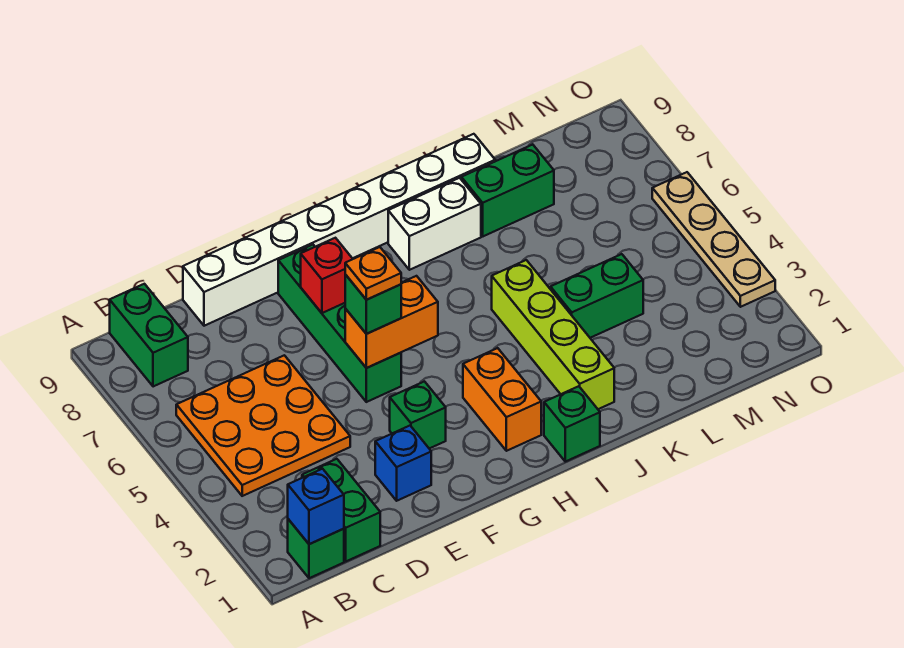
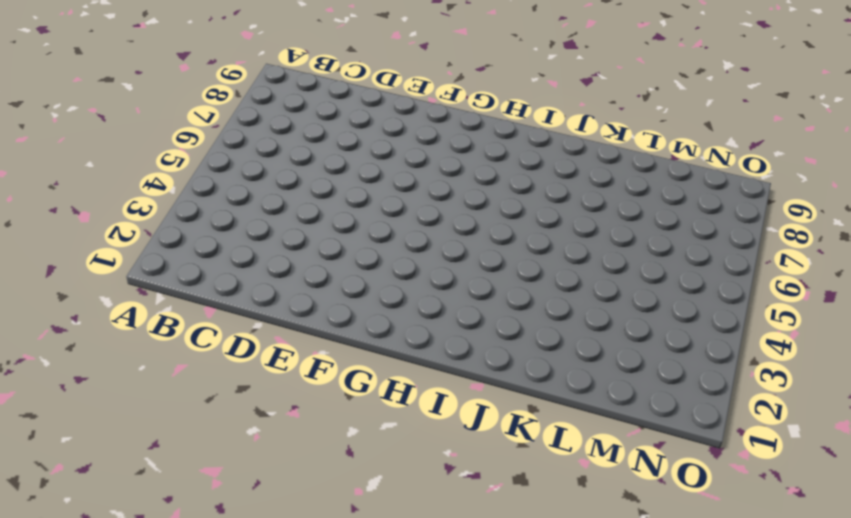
none -> green 1x1 brick [288,519,344,578]
none -> orange 3x3 plate [176,355,350,496]
none -> green 1x2 brick [110,284,188,387]

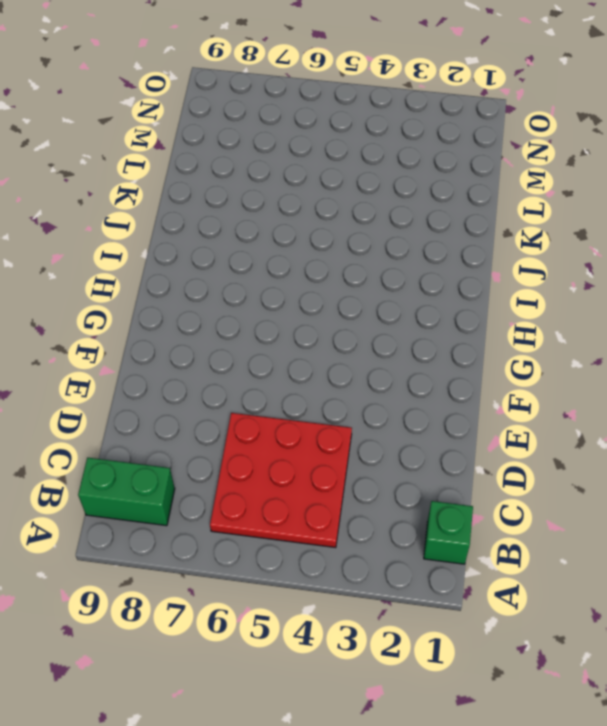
red 3x3 plate [210,413,352,548] -> orange 3x3 plate [176,355,350,496]
none -> green 1x2 brick [302,459,380,561]
none -> white 1x8 brick [183,134,495,326]
none -> blue 1x1 brick [375,426,431,501]

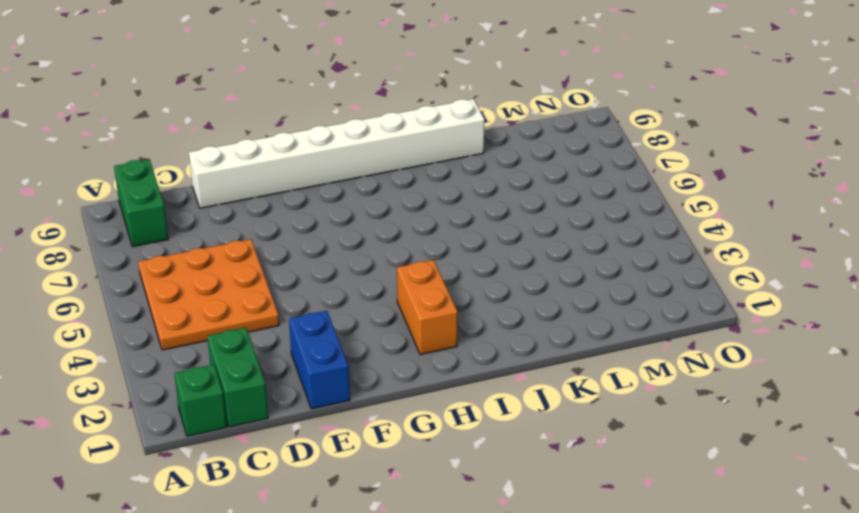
blue 1x2 brick [289,311,350,409] -> blue 1x1 brick [375,426,431,501]
none -> green 1x1 brick [390,381,446,449]
none -> green 1x4 brick [278,245,401,402]
none -> green 1x1 brick [544,386,600,462]

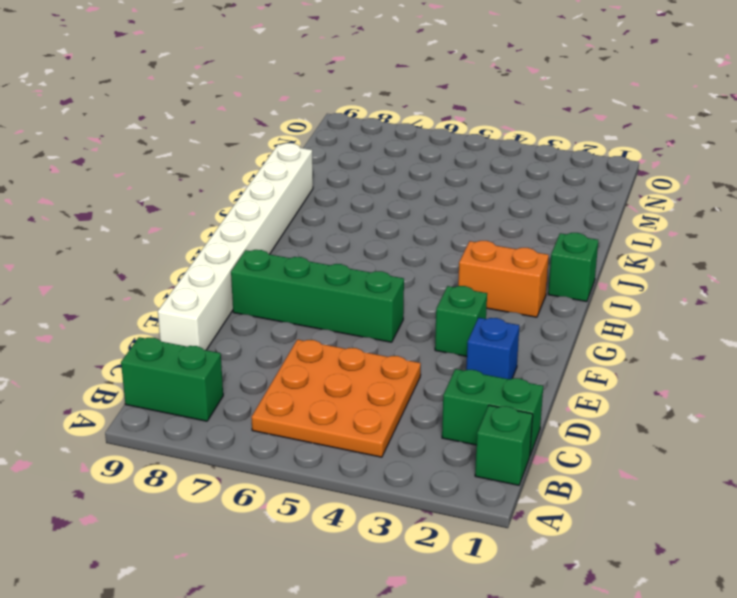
none -> white 1x2 brick [388,178,481,270]
none -> lime 1x4 brick [492,260,614,409]
none -> green 1x2 brick [551,254,643,338]

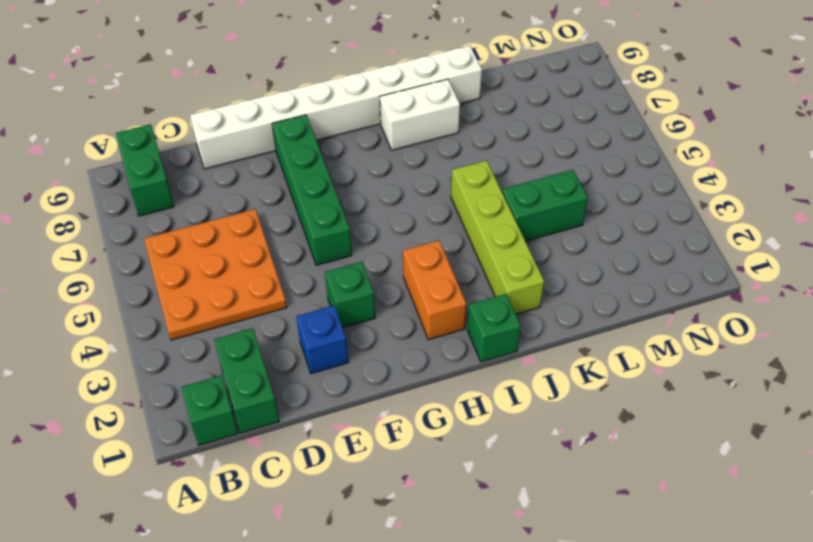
none -> green 1x2 brick [461,145,554,236]
none -> tan 1x4 plate [652,172,775,307]
none -> blue 1x1 brick [288,469,344,544]

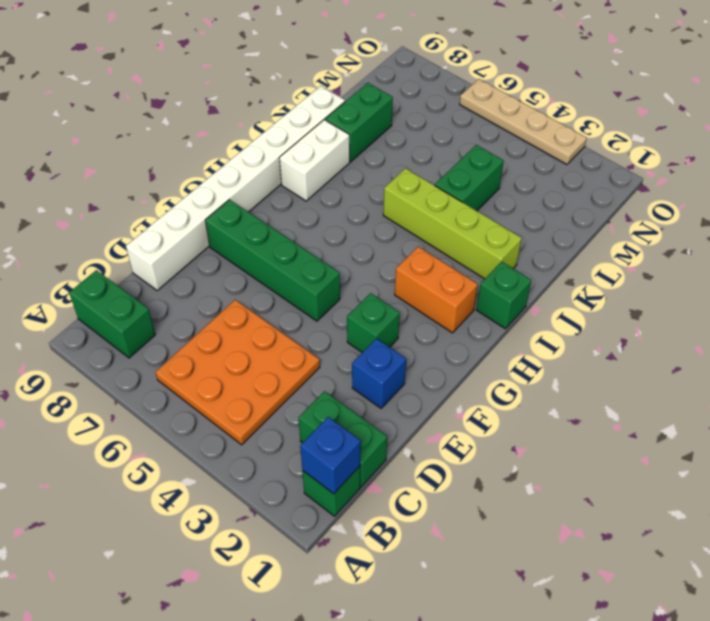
none -> orange 1x2 brick [345,276,438,368]
none -> red 1x1 brick [301,238,353,313]
none -> green 1x1 brick [345,275,401,334]

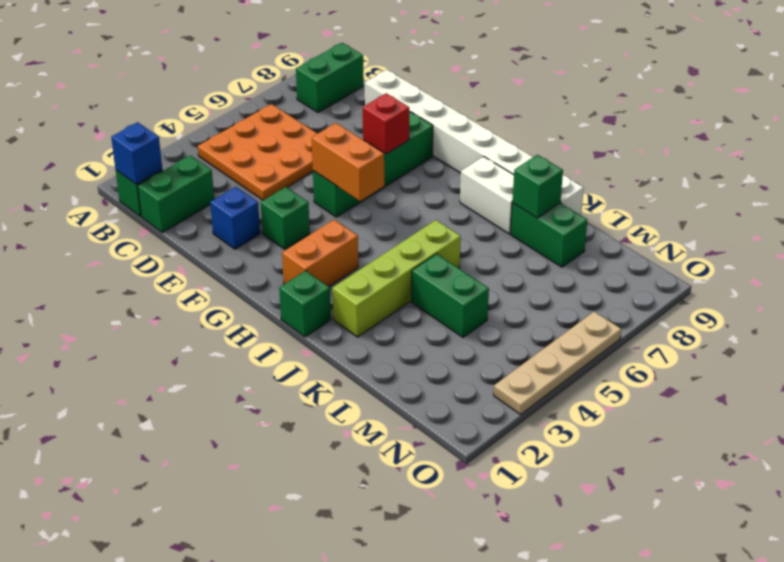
green 1x1 brick [512,155,563,218] -> green 1x1 brick moved to [345,275,401,334]
none -> orange 1x1 plate [345,247,401,300]

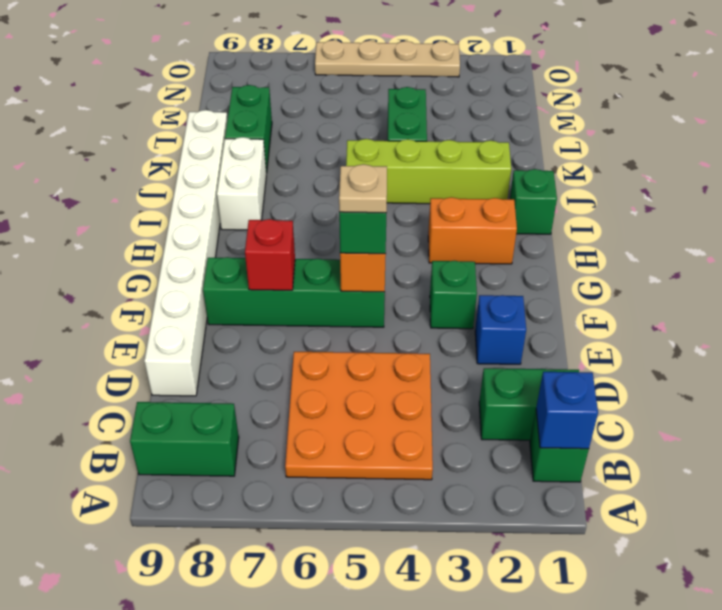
tan 1x1 plate [339,164,387,213] -> orange 1x1 plate [345,247,401,300]

